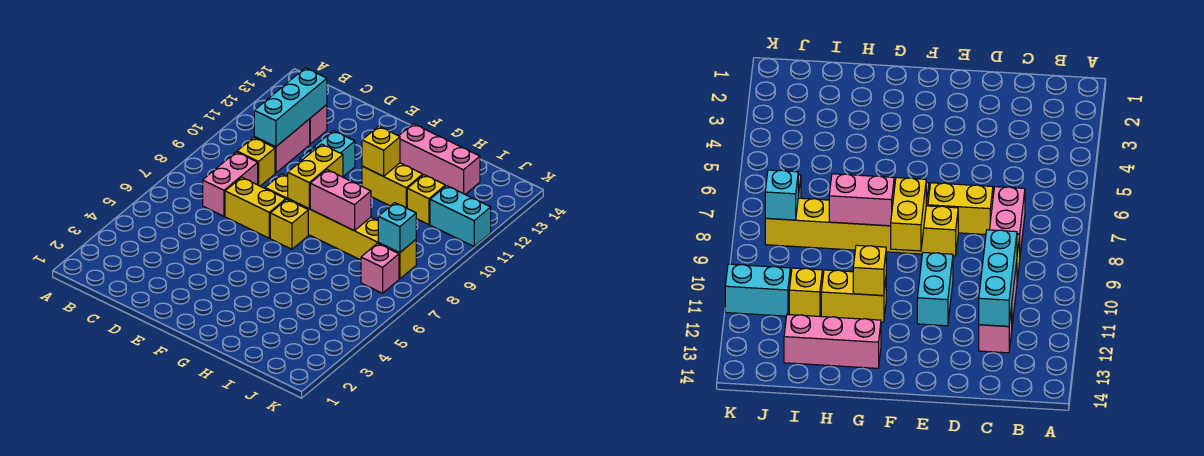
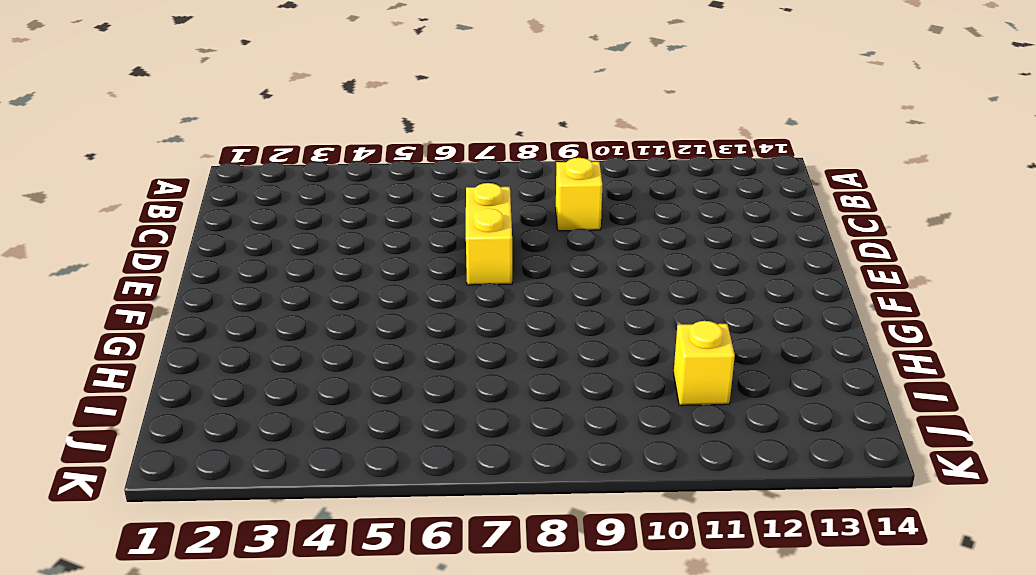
none -> pink 1x2 brick [203,152,258,216]
none -> pink 1x2 brick [254,119,310,173]
none -> pink 1x1 brick [310,105,327,144]

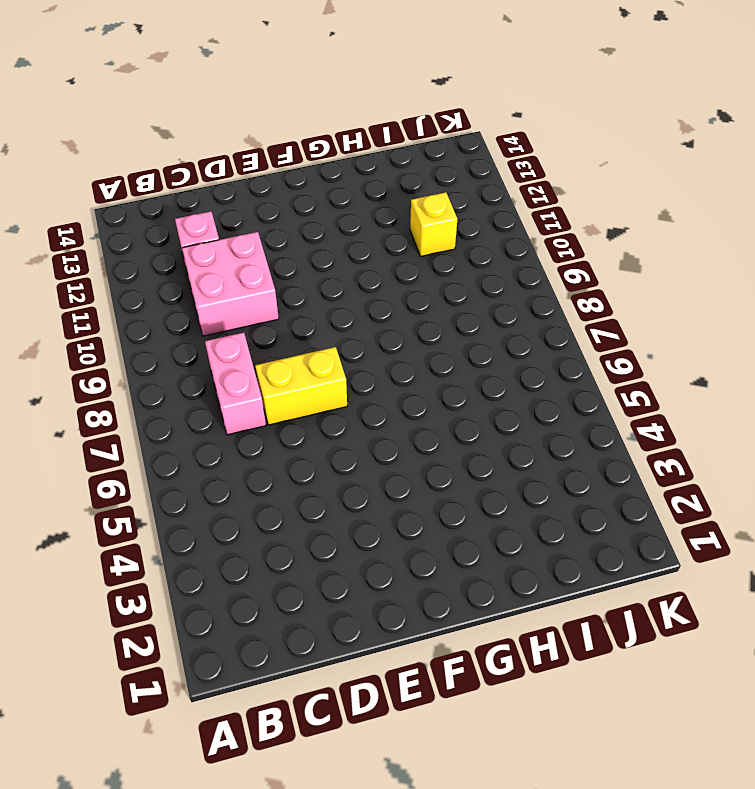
pink 2x2 brick [182,232,279,336] -> pink 1x2 brick [254,119,310,173]
none -> yellow 1x1 brick [237,138,275,186]
none -> yellow 1x6 brick [265,174,416,279]
none -> cyan 1x2 brick [300,131,355,177]

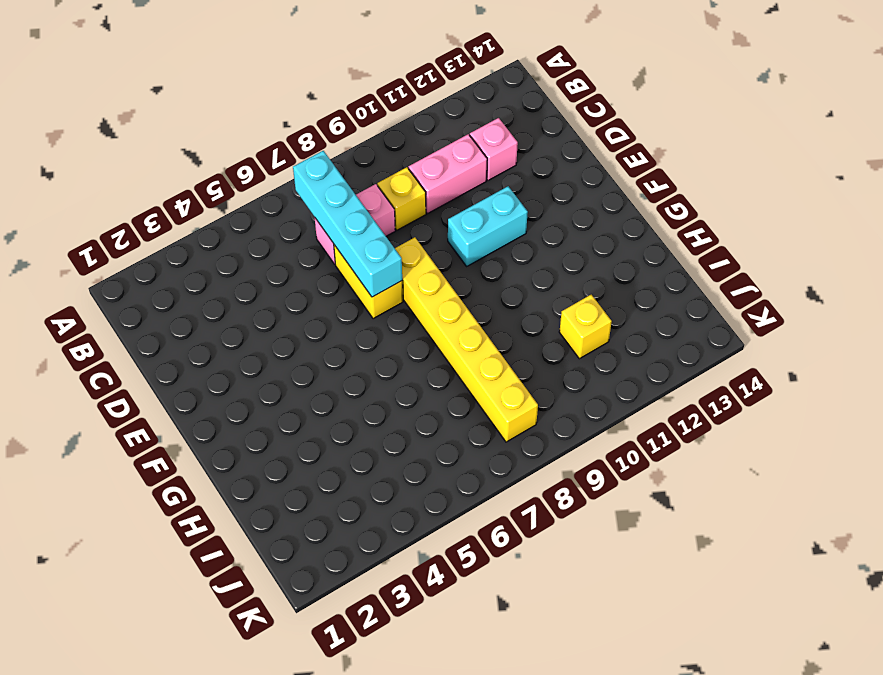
cyan 1x4 brick [293,151,402,297] -> none
none -> yellow 1x1 brick [270,200,308,249]
none -> yellow 1x2 brick [362,163,423,208]
none -> pink 1x3 brick [399,124,480,194]

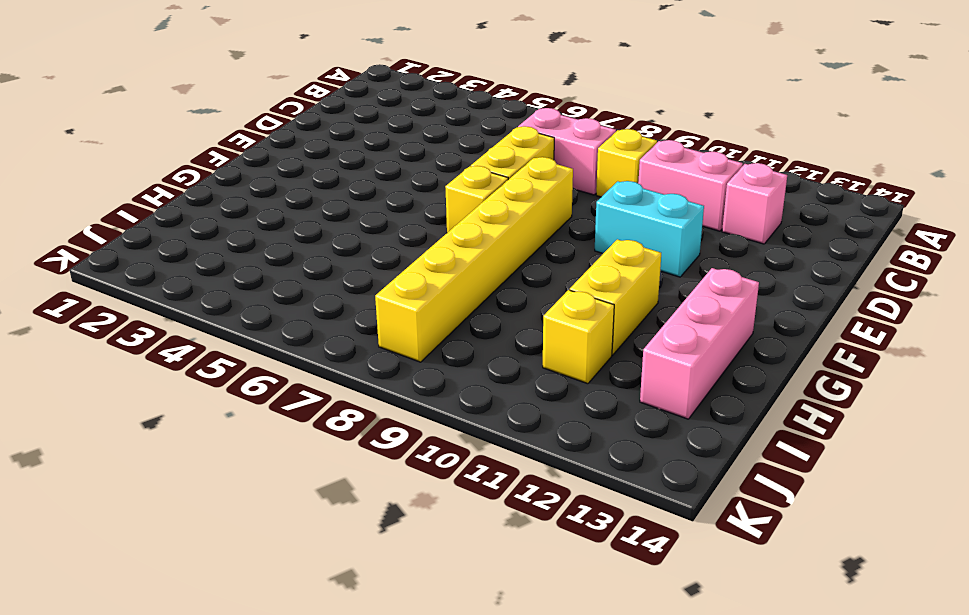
none -> pink 1x1 brick [361,243,399,293]
none -> cyan 1x2 brick [430,186,491,246]
none -> cyan 1x3 brick [254,68,327,147]

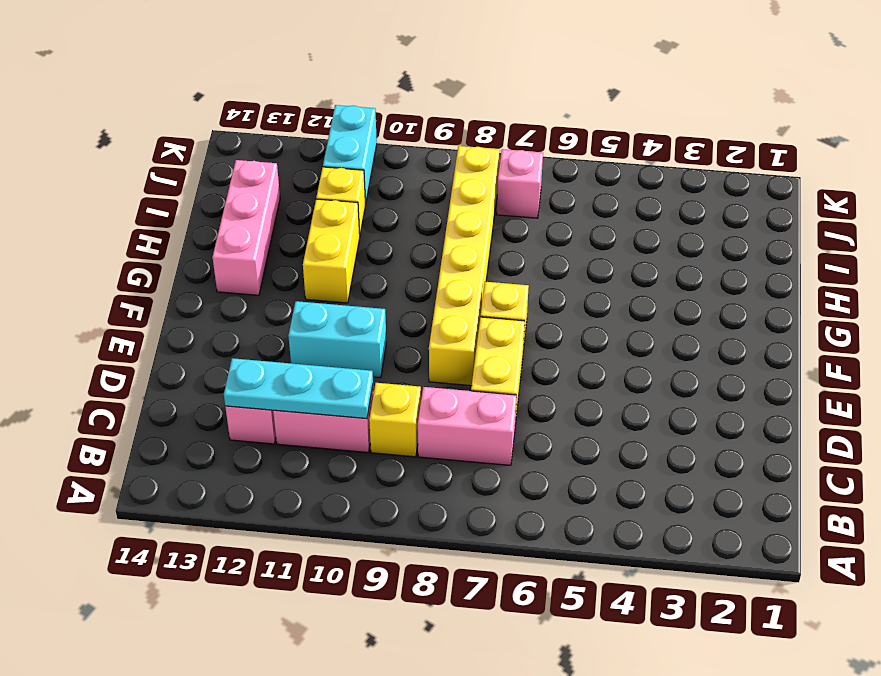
cyan 1x3 plate [224,358,373,419] -> cyan 1x3 brick [254,68,327,147]
none -> yellow 1x2 brick [288,144,343,209]
none -> pink 1x2 brick [310,170,371,231]
none -> yellow 1x1 brick [362,126,400,176]

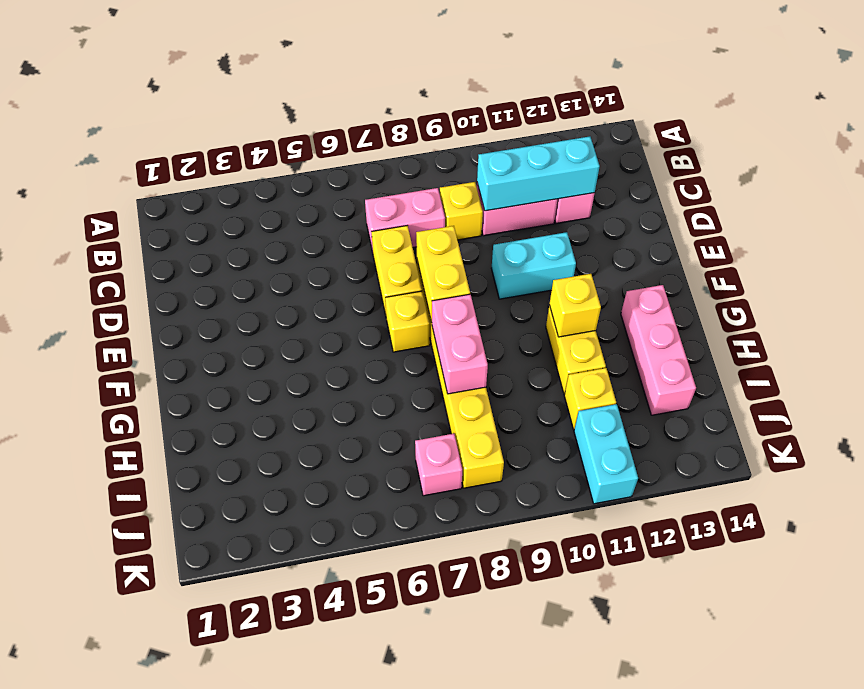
yellow 1x2 brick [416,226,470,323] -> yellow 1x2 brick turned to [288,144,343,209]
none -> cyan 1x1 brick [378,203,416,253]

